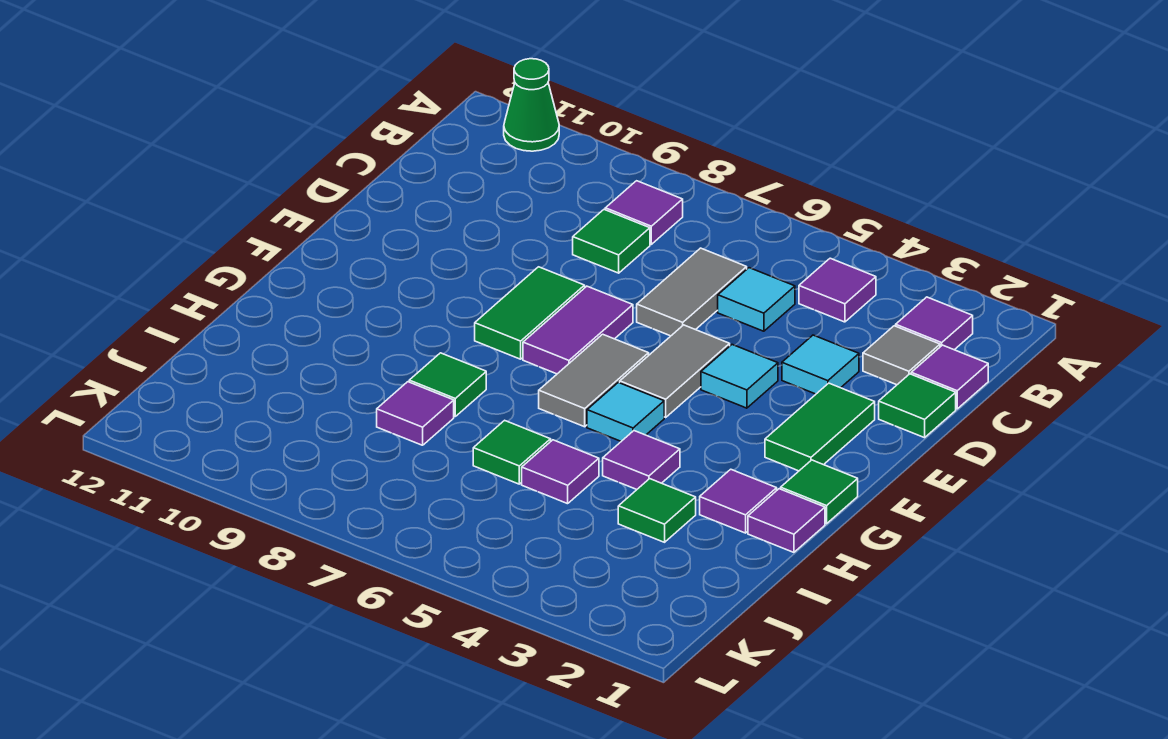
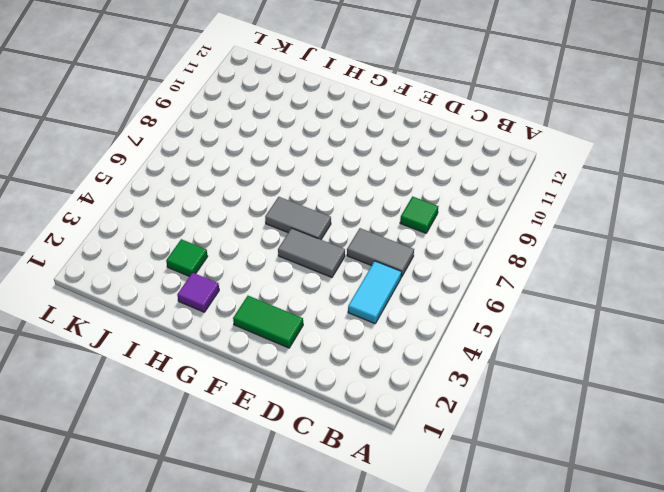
cyan 1x2 tile [348,261,401,324] -> cyan 1x1 tile [718,268,795,331]
none -> green 1x1 cone [504,59,559,151]
none -> purple 1x1 tile [896,297,973,350]
none -> purple 1x1 tile [799,258,876,322]

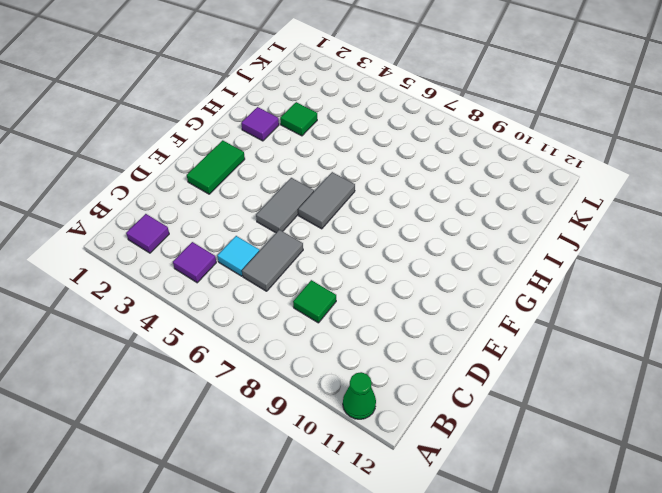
none -> purple 1x1 tile [605,181,683,244]
none -> purple 1x1 tile [911,345,988,409]
none -> grey 1x1 tile [863,326,940,385]

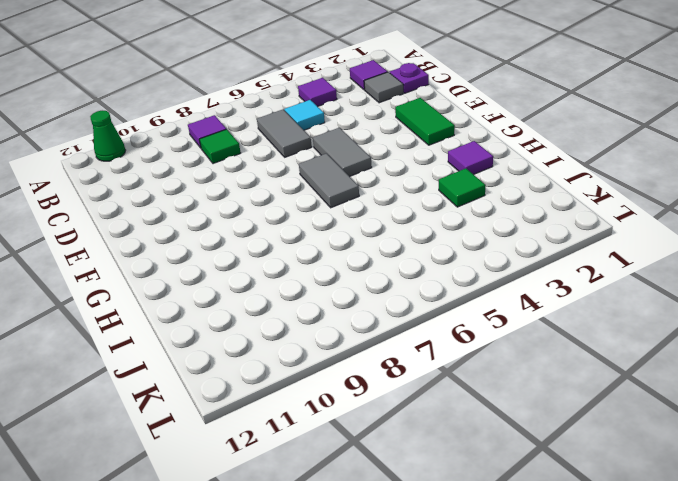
purple 1x1 plate [390,63,429,93] -> purple 1x1 tile [911,345,988,409]
none -> green 1x1 tile [879,374,956,438]
none -> cyan 1x1 tile [782,335,859,394]
none -> cyan 1x1 tile [701,345,778,408]

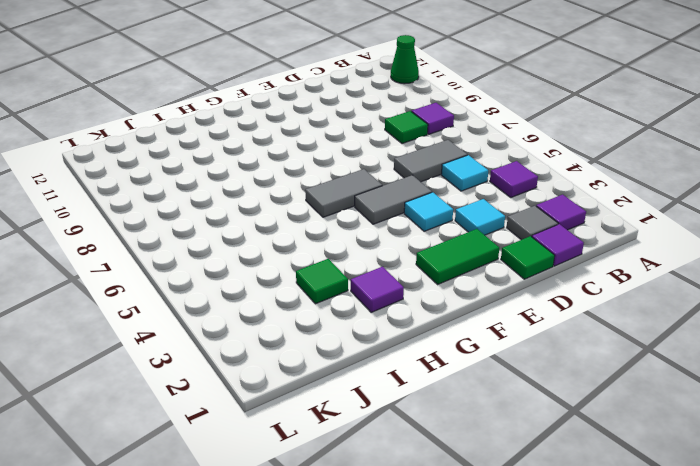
none -> purple 1x2 tile [523,286,633,374]
none -> green 1x2 tile [475,267,585,359]
none -> green 1x1 tile [781,460,858,524]

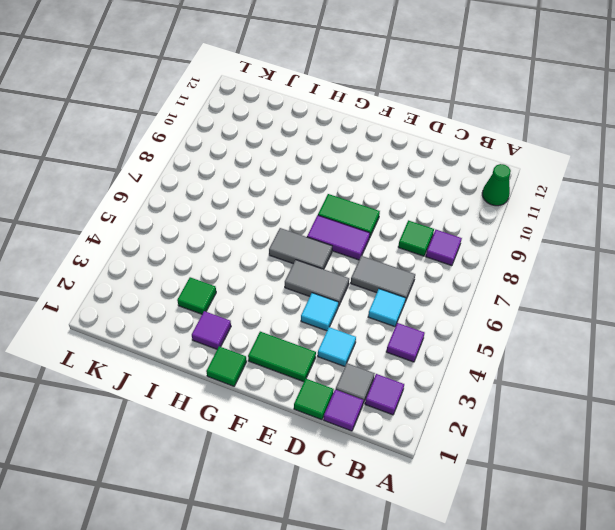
none -> cyan 1x1 tile [587,382,664,441]
none -> purple 1x1 tile [748,489,825,552]
none -> purple 1x1 tile [603,431,680,490]

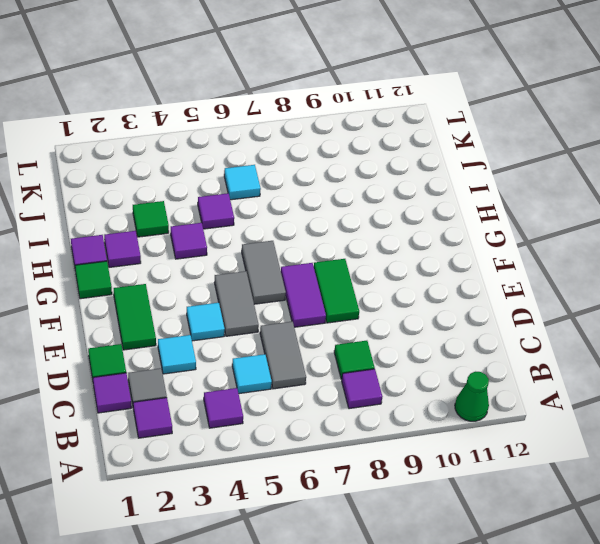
cyan 1x1 tile [224,165,261,200] -> cyan 1x1 tile moved to [587,382,664,441]
none -> green 1x1 tile [409,353,486,417]
none -> green 1x1 tile [473,420,551,484]
none -> purple 1x1 tile [377,382,454,445]

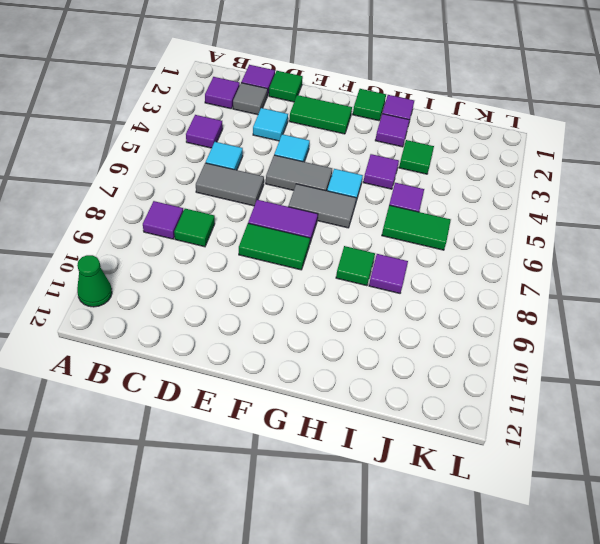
green 1x2 tile [382,205,451,250] -> green 1x1 tile [473,420,551,484]

